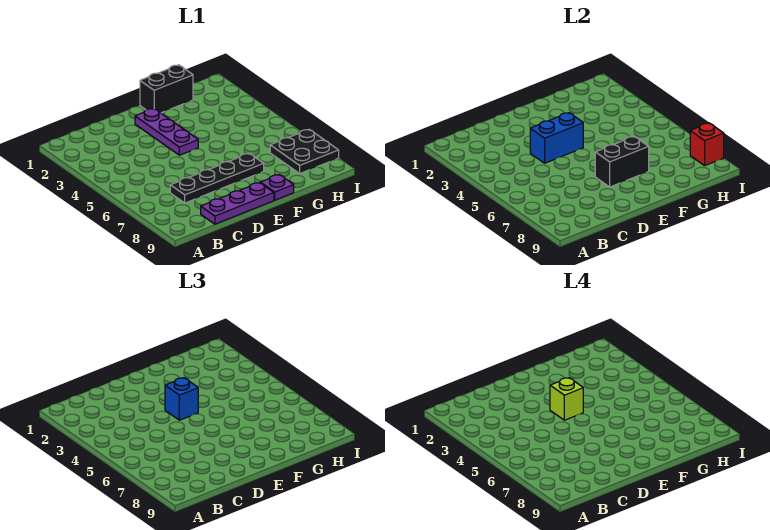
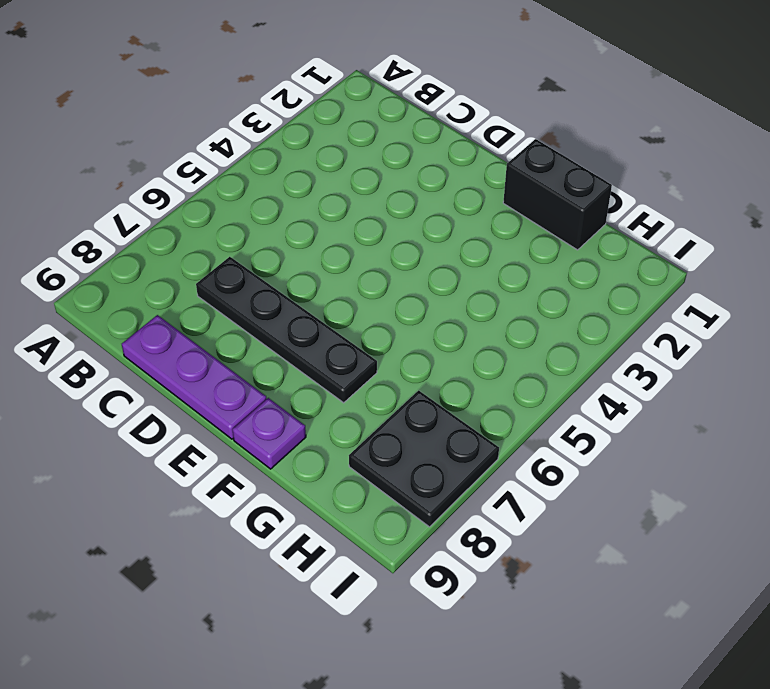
none -> purple 1x3 plate [135,109,198,155]
none -> blue 1x2 brick [530,113,583,163]

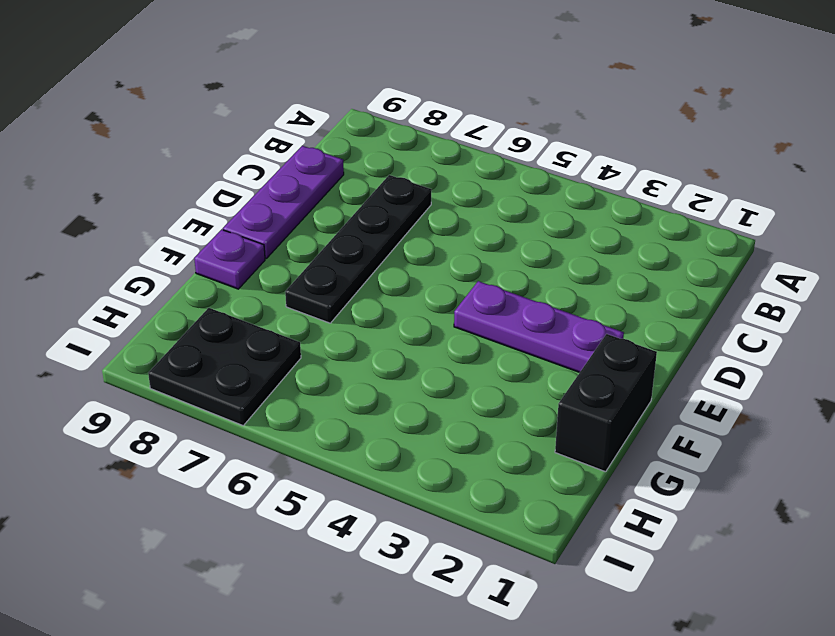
none -> blue 1x2 brick [530,113,583,163]
none -> black 1x2 brick [595,136,649,187]

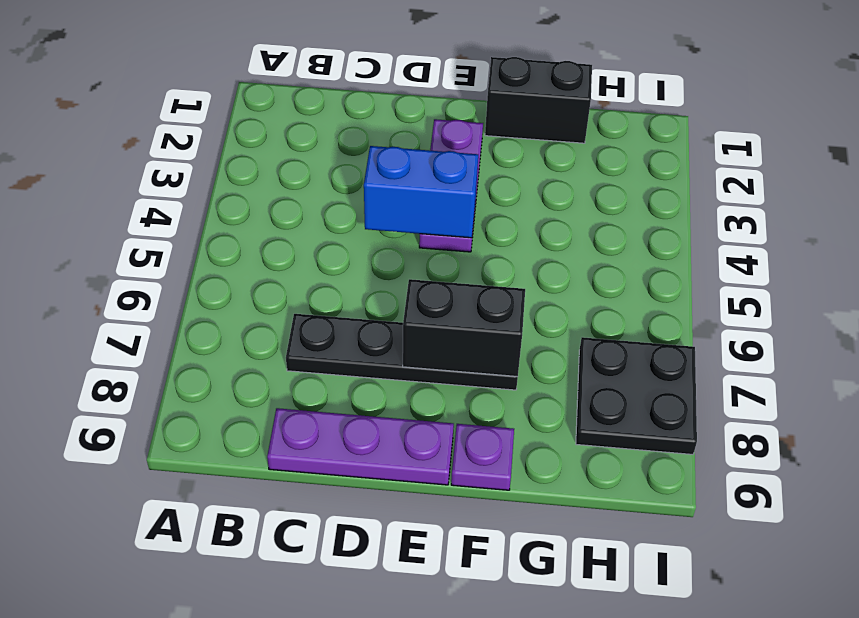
none -> red 1x1 brick [690,123,724,165]
none -> blue 1x1 brick [165,378,198,420]

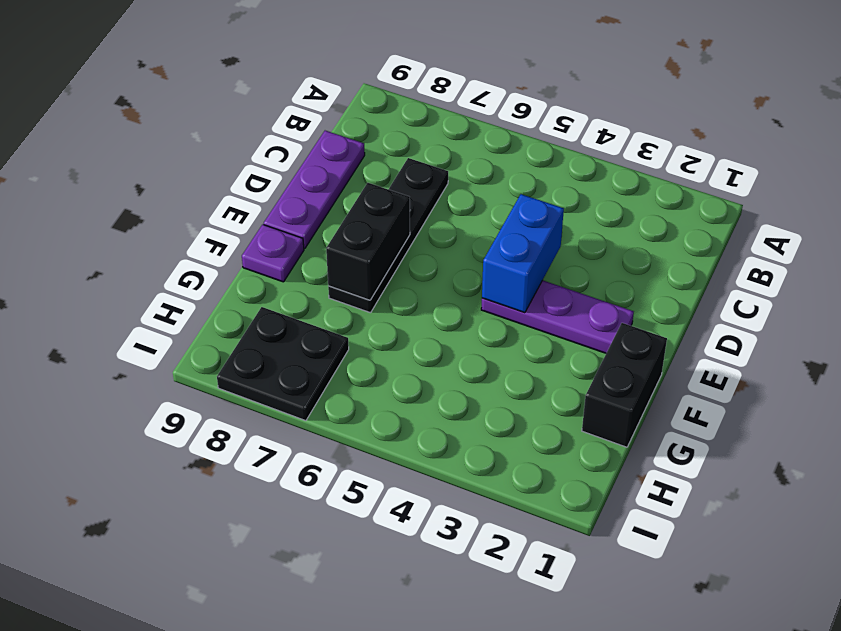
none -> red 1x1 brick [690,123,724,165]
none -> blue 1x1 brick [165,378,198,420]

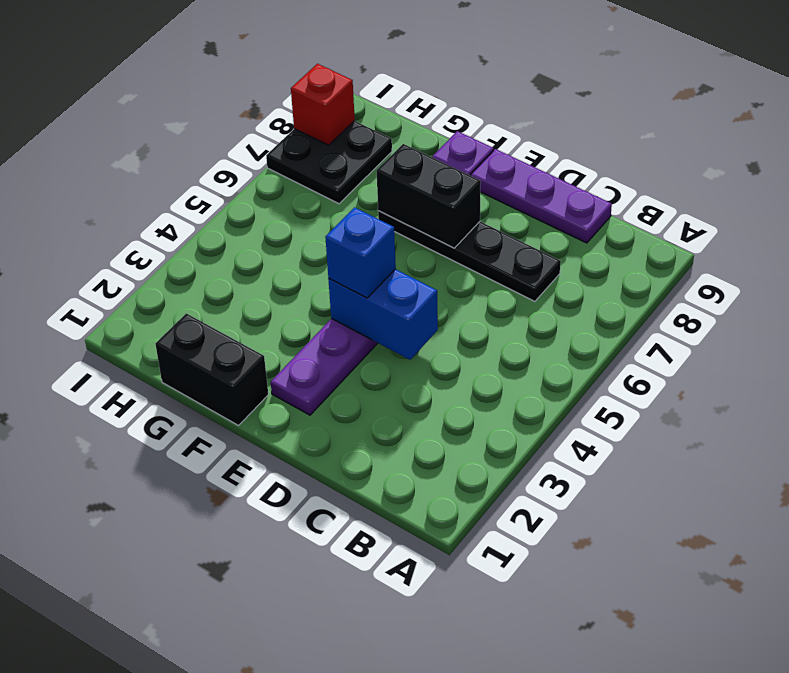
none -> lime 1x1 brick [550,378,583,420]

